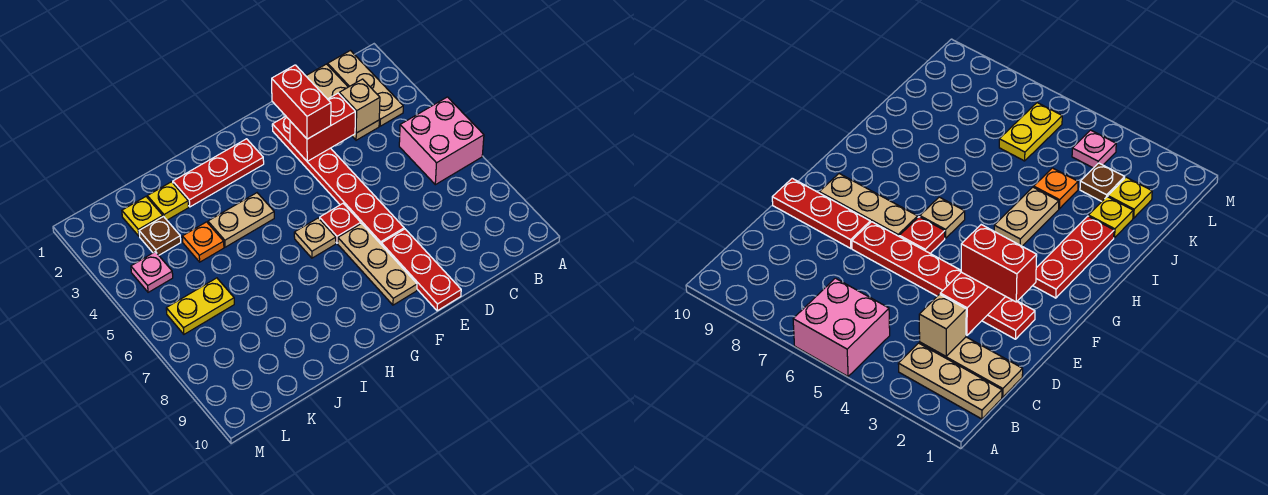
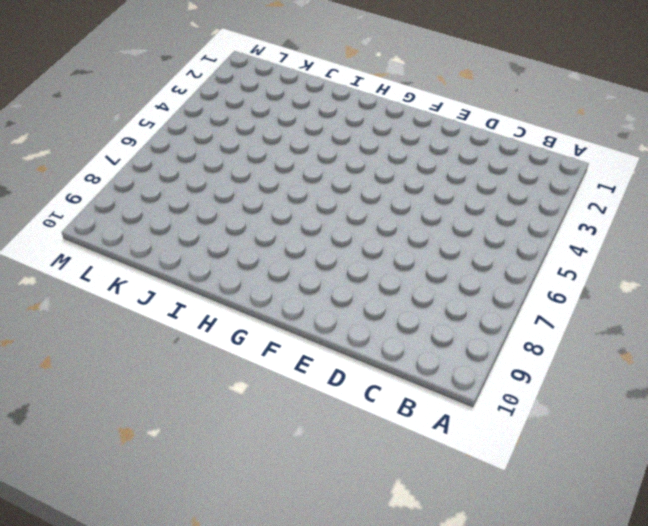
none -> pink 2x2 brick [399,97,484,185]
none -> tan 1x3 plate [328,51,403,126]
none -> tan 1x3 plate [306,64,379,140]

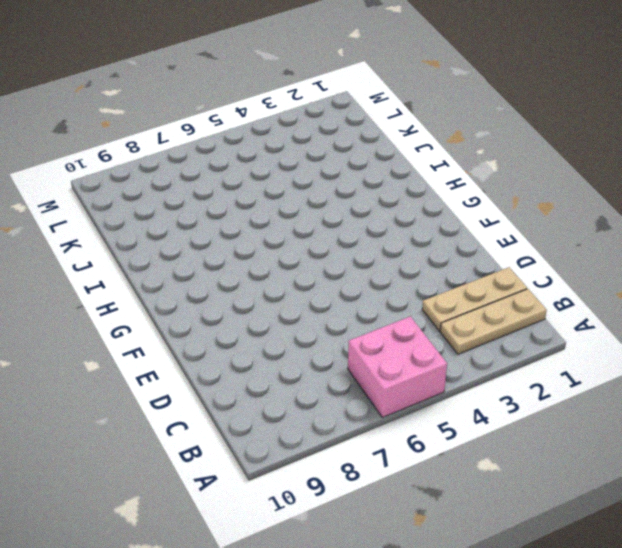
none -> red 1x6 plate [272,116,404,244]
none -> red 1x3 plate [381,229,461,311]
none -> red 1x1 plate [320,204,361,243]

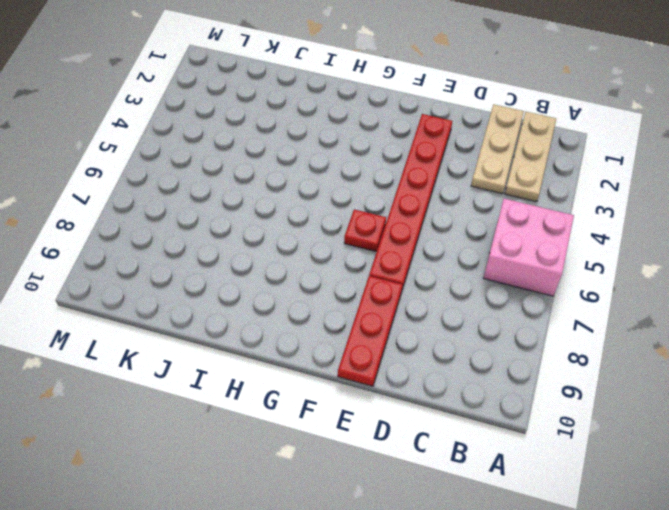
none -> tan 1x3 plate [338,224,417,305]
none -> red 1x3 plate [173,139,264,207]
none -> tan 1x1 plate [294,218,336,258]

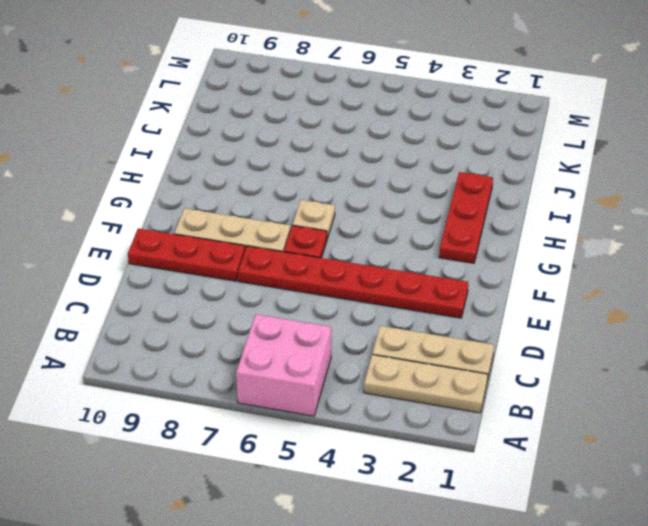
none -> tan 1x2 plate [208,193,274,247]
none -> yellow 1x1 plate [147,182,189,220]
none -> orange 1x1 plate [182,222,224,262]

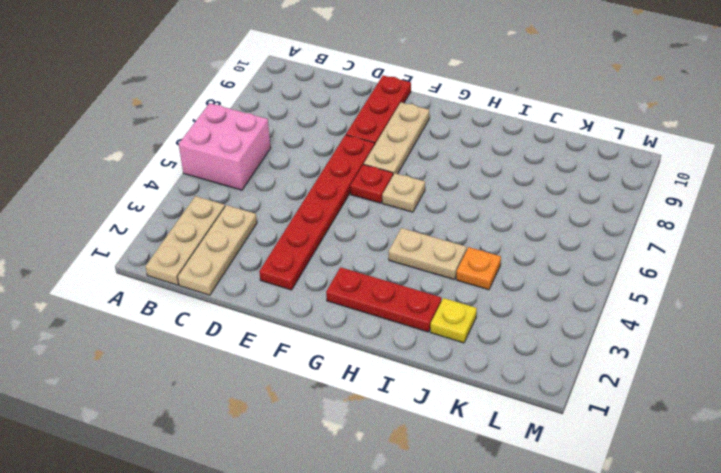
none -> yellow 1x1 plate [122,197,163,236]
none -> brown 1x1 plate [139,217,181,255]
none -> yellow 1x2 plate [166,278,234,334]

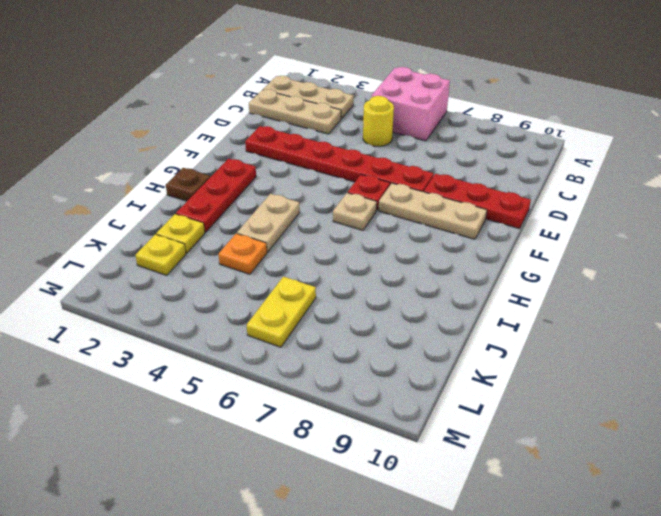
yellow 1x1 round brick [363,96,394,146] -> none
brown 1x1 plate [166,168,210,201] -> brown 1x1 plate moved to [139,217,181,255]
none -> pink 1x1 plate [131,252,173,292]
none -> tan 1x1 brick [339,79,380,133]
none -> red 1x2 brick [290,93,355,161]

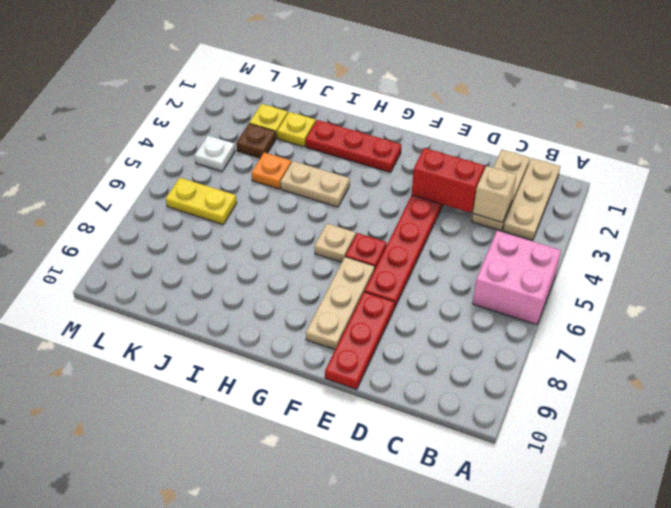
white 1x1 plate [195,136,235,171] -> pink 1x1 plate [131,252,173,292]
none -> red 1x2 brick [272,65,331,139]

